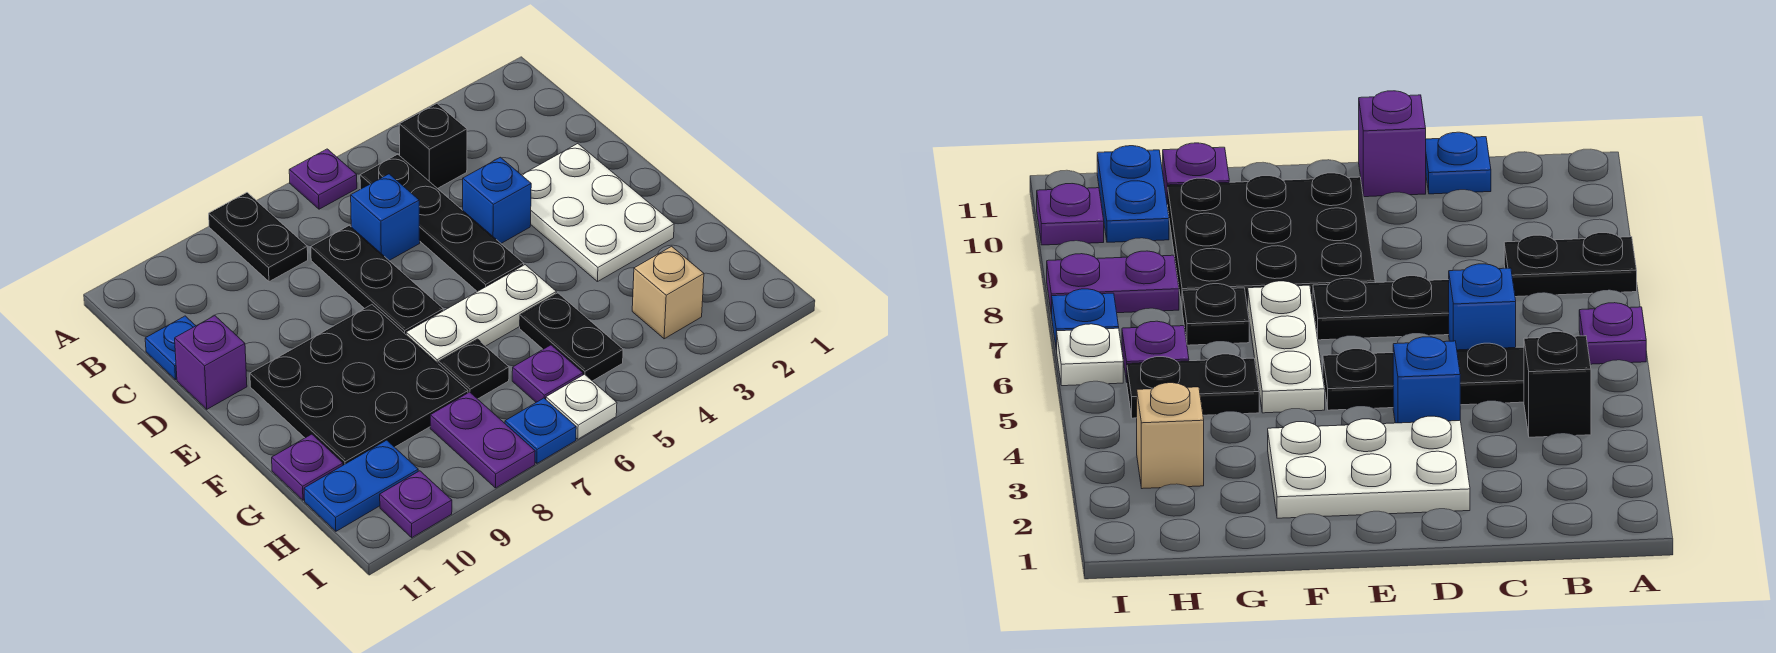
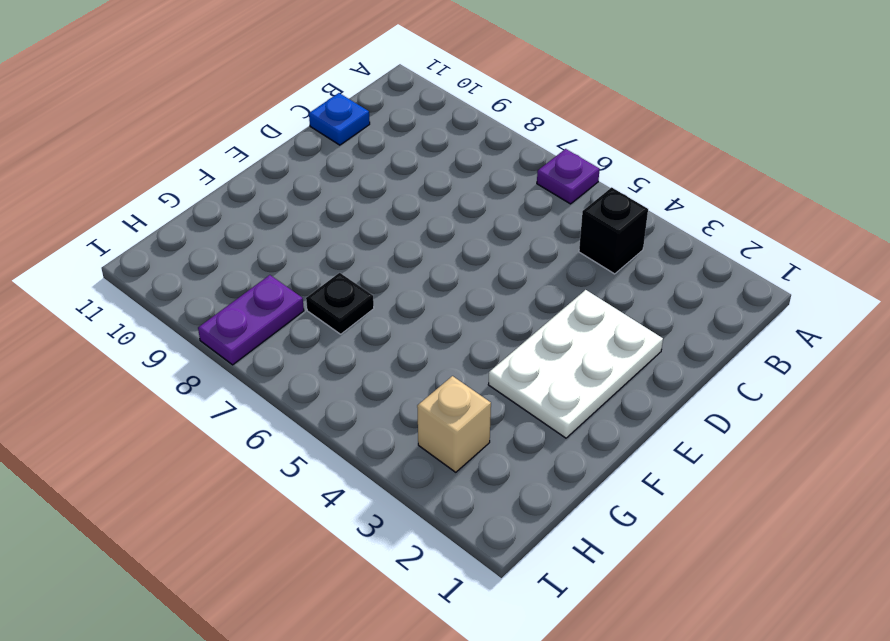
none -> black 1x2 plate [209,193,308,282]
none -> black 1x4 plate [360,154,524,292]
none -> blue 1x1 brick [351,174,420,260]

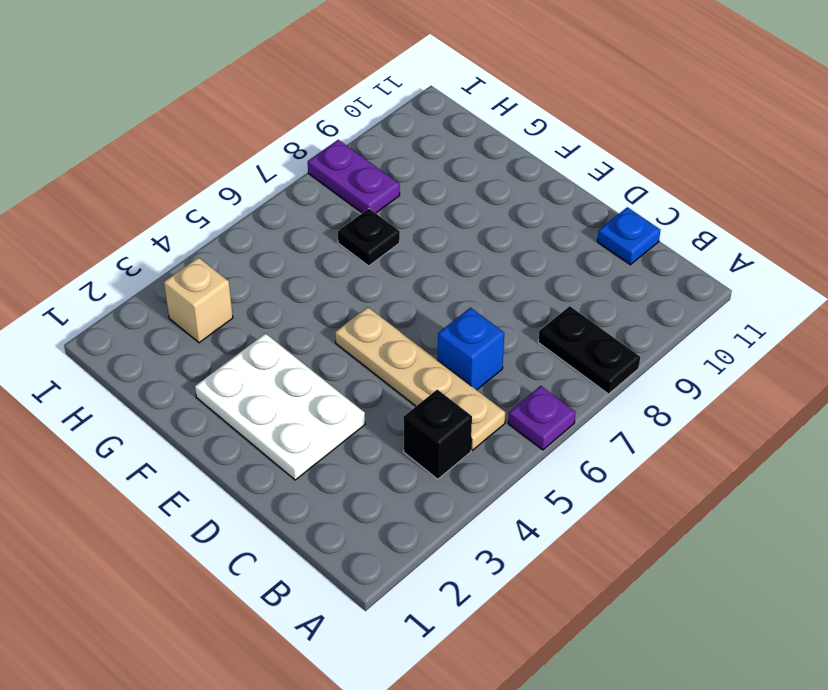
tan 1x4 plate [335,307,505,450] -> black 1x4 plate [360,154,524,292]
none -> black 1x3 plate [311,225,443,334]
none -> blue 1x1 brick [463,157,531,243]
none -> purple 1x1 brick [175,316,247,409]

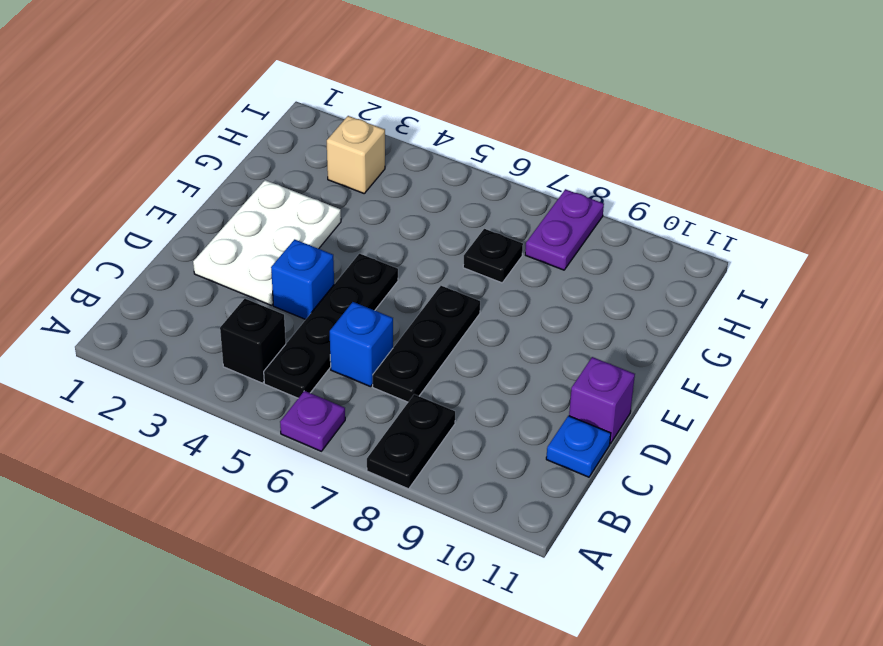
none -> black 3x3 plate [250,305,468,465]
none -> white 1x3 plate [406,265,556,364]
none -> black 1x2 plate [520,293,623,381]

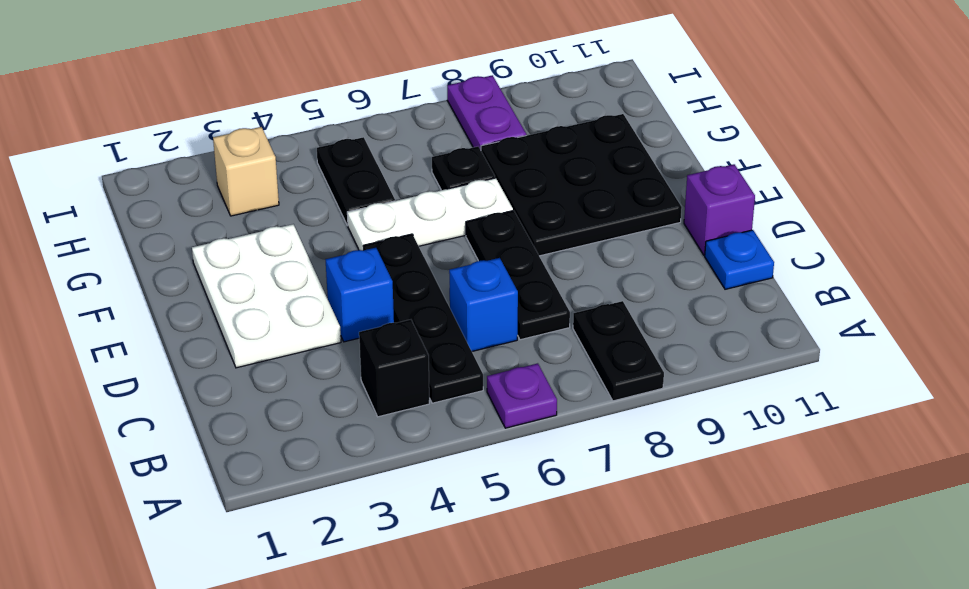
none -> purple 1x1 plate [272,434,343,500]
none -> purple 1x1 plate [512,345,583,402]
none -> blue 1x2 plate [304,440,418,531]

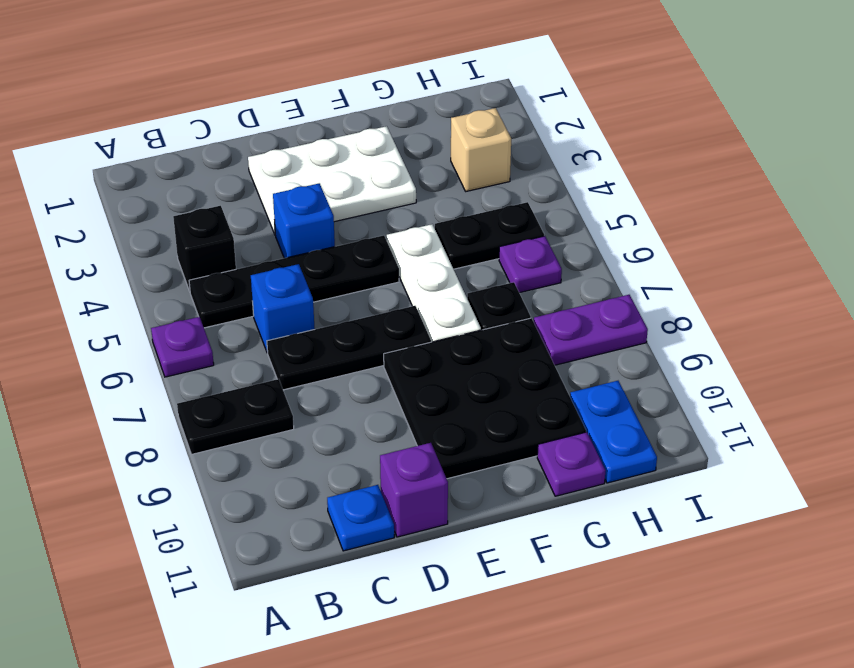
none -> white 1x1 plate [546,374,617,439]
none -> blue 1x1 plate [505,398,576,463]
none -> purple 1x1 plate [380,471,452,538]

